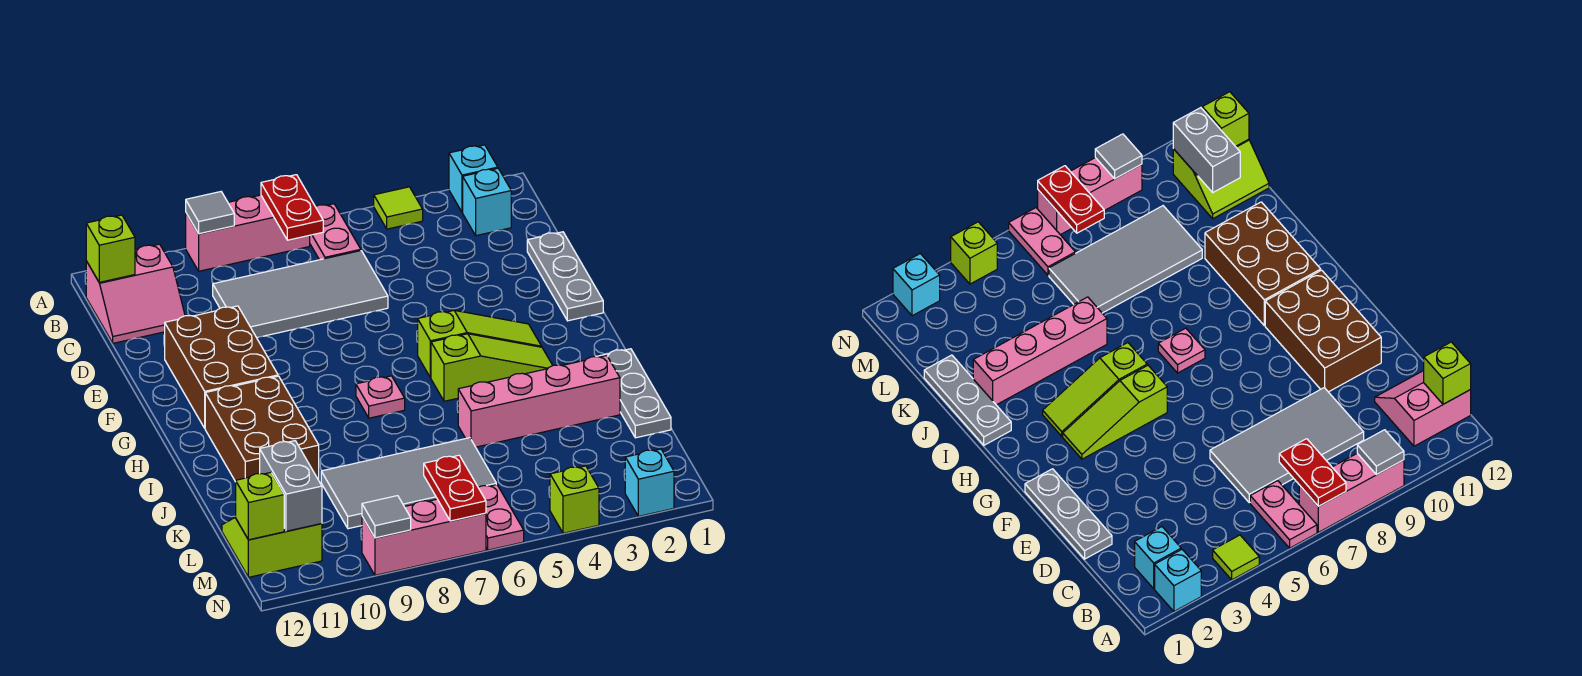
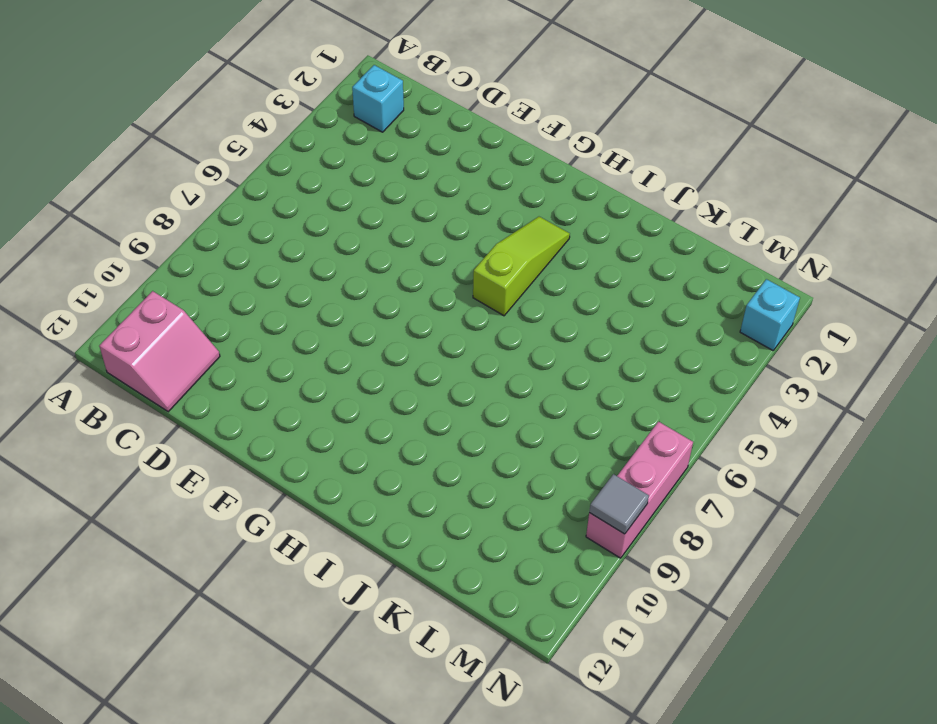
none -> cyan 1x1 brick [449,145,498,212]
none -> lime 1x1 tile [374,187,423,229]
none -> pink 1x2 plate [310,204,361,260]

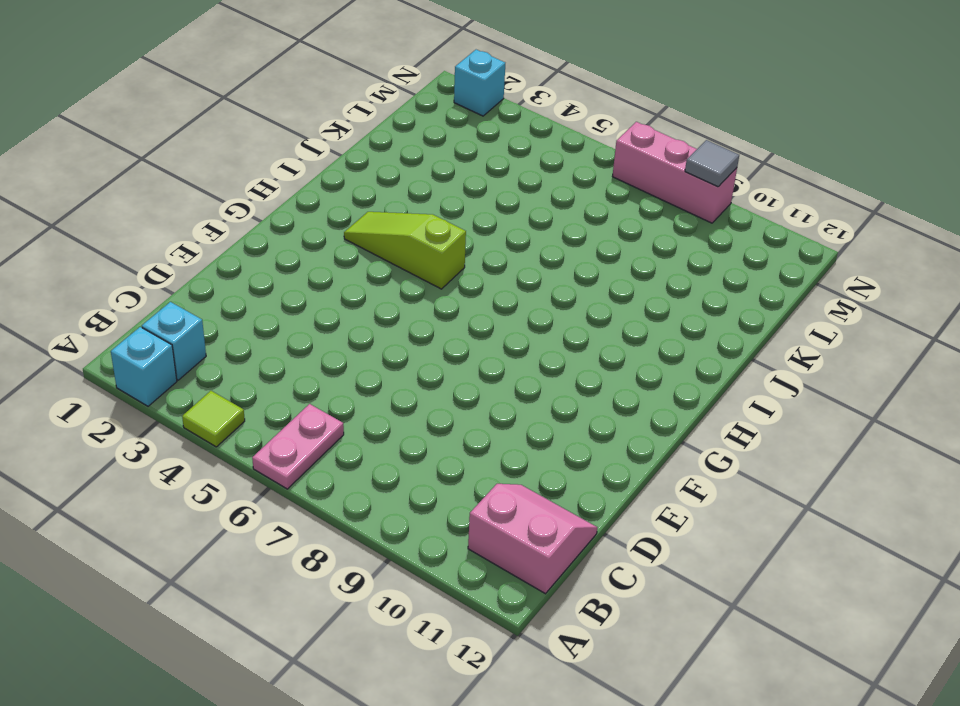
none -> pink 1x3 brick [186,195,310,271]
none -> grey 2x4 tile [213,251,388,338]
none -> grey 1x3 plate [527,232,603,321]

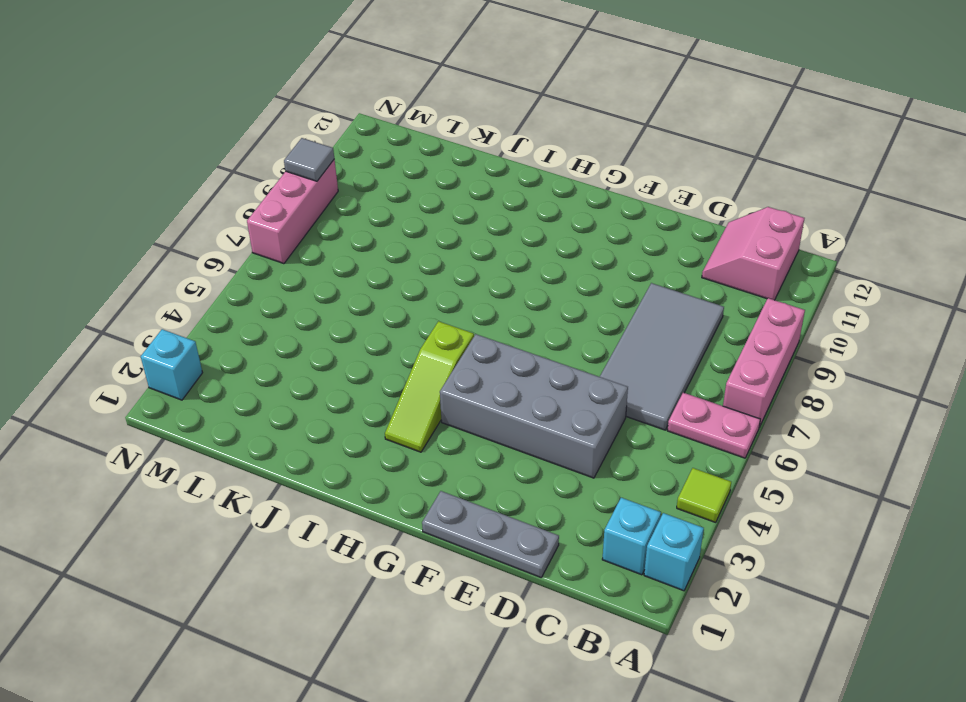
grey 2x4 brick [440,334,628,478] -> lime 1x3 slope [418,310,542,378]
none -> brown 2x3 brick [165,306,278,428]
none -> pink 1x1 plate [356,376,405,418]
none -> brown 2x3 brick [205,376,319,482]

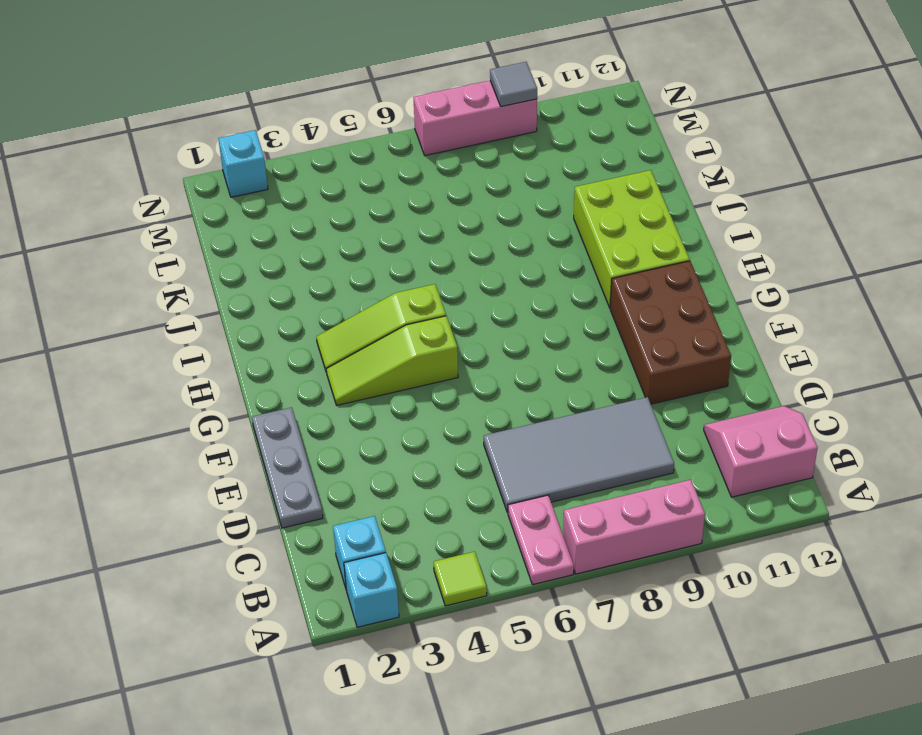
lime 2x3 brick [574,170,690,308] -> brown 2x3 brick [205,376,319,482]
none -> pink 1x1 plate [356,376,405,418]
none -> grey 1x3 plate [596,349,671,438]
none -> pink 1x4 brick [458,356,620,447]

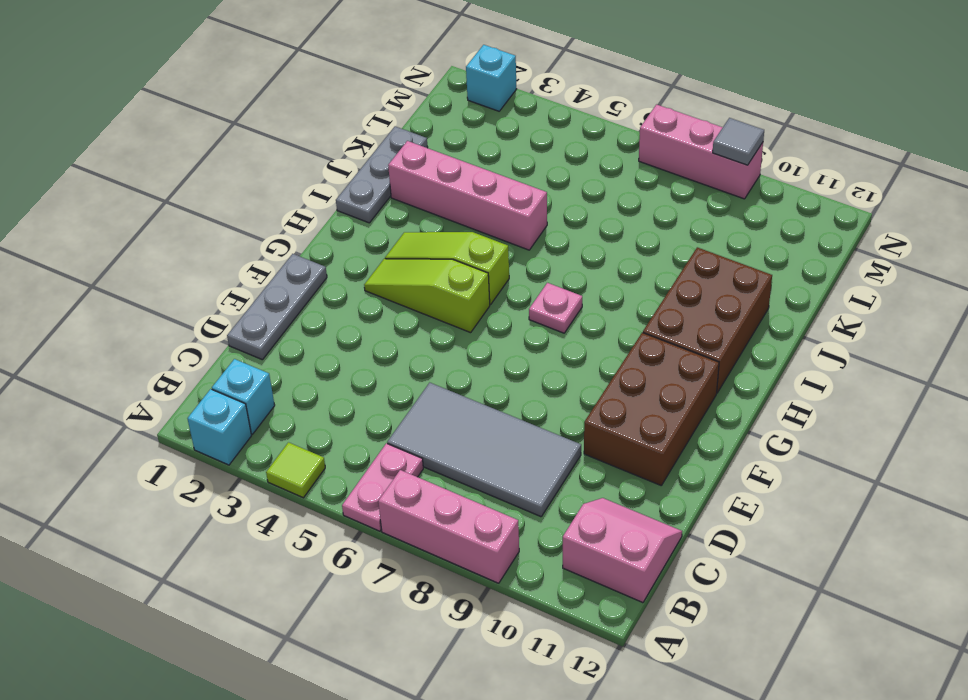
none -> grey 2x4 tile [321,438,496,529]
none -> lime 2x2 slope [222,518,322,577]
none -> pink 1x2 plate [478,484,524,550]

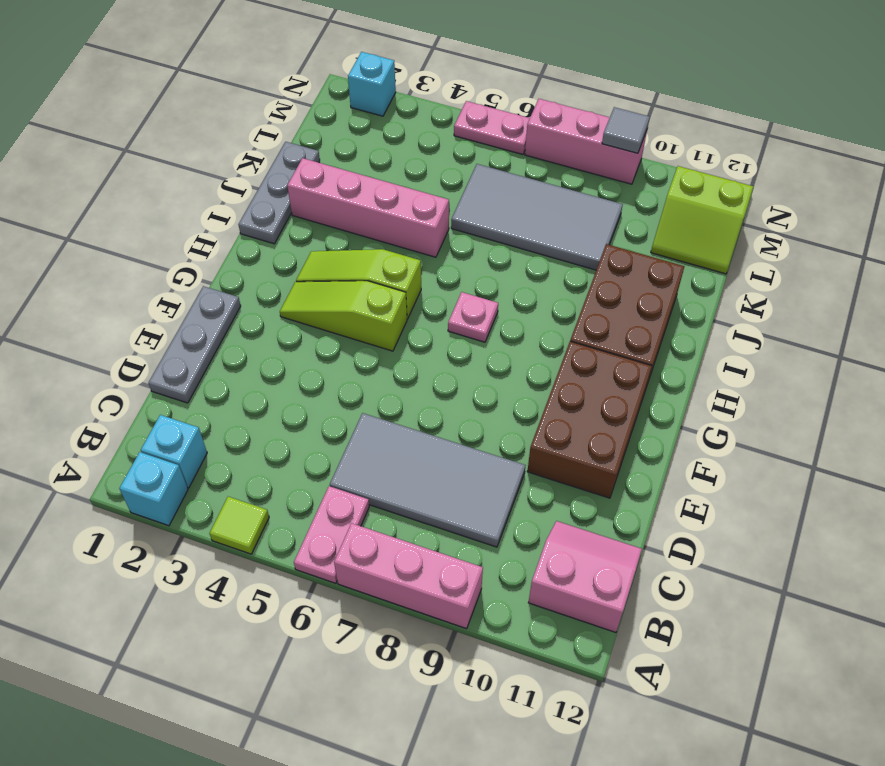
pink 1x2 plate [454,101,530,154] -> pink 1x2 plate turned to [478,484,524,550]
none -> lime 1x1 brick [550,466,599,533]
none -> red 1x2 plate [261,175,323,240]
none -> grey 1x1 tile [186,192,234,234]

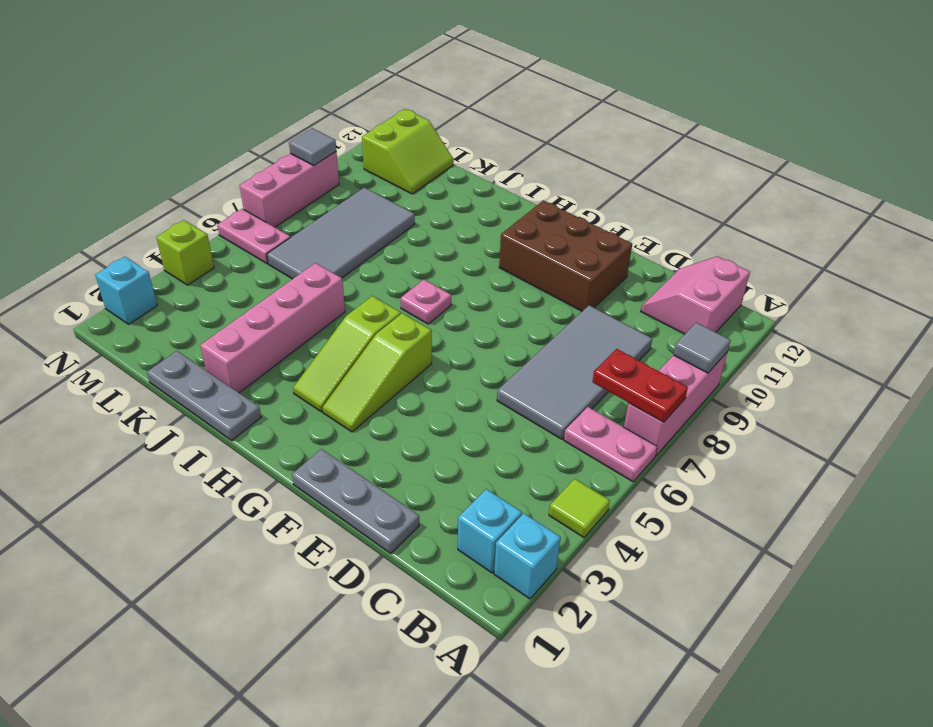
none -> brown 2x3 brick [205,376,319,482]
none -> lime 1x1 brick [86,215,135,282]
none -> grey 1x2 brick [260,441,322,531]

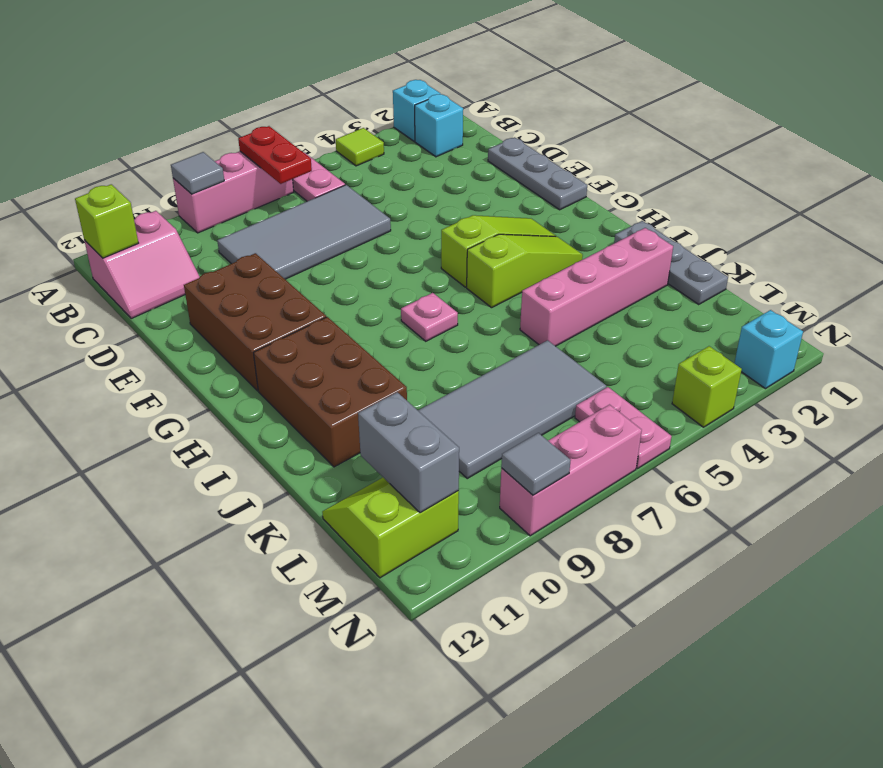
none -> red 1x2 plate [424,455,486,521]
none -> lime 1x1 brick [235,473,284,540]

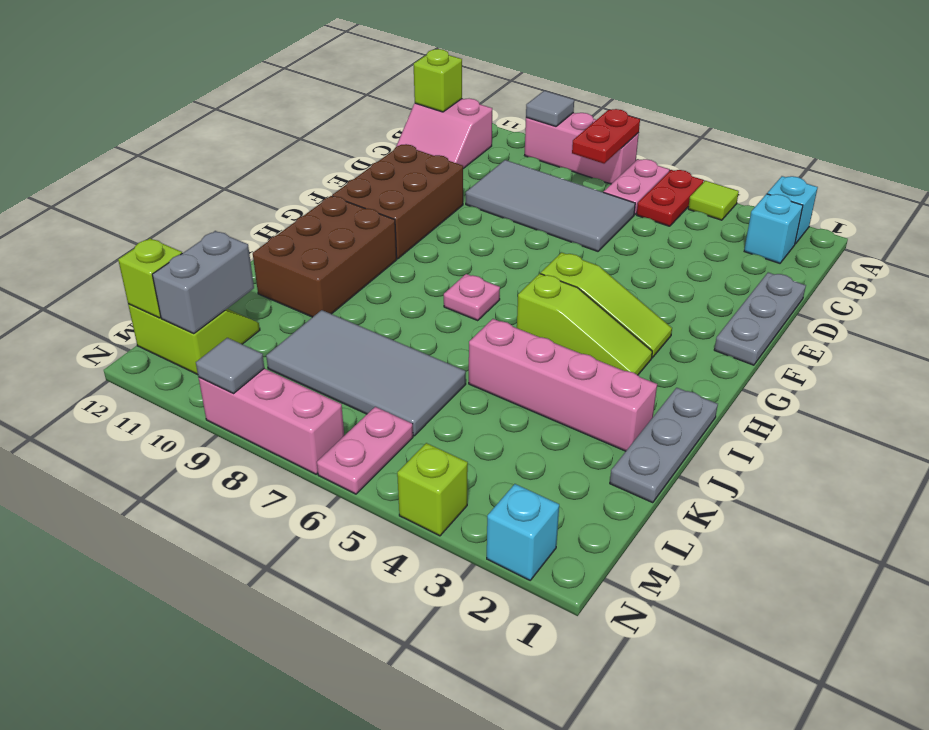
red 1x2 plate [637,170,704,226] -> red 1x2 plate moved to [424,455,486,521]

